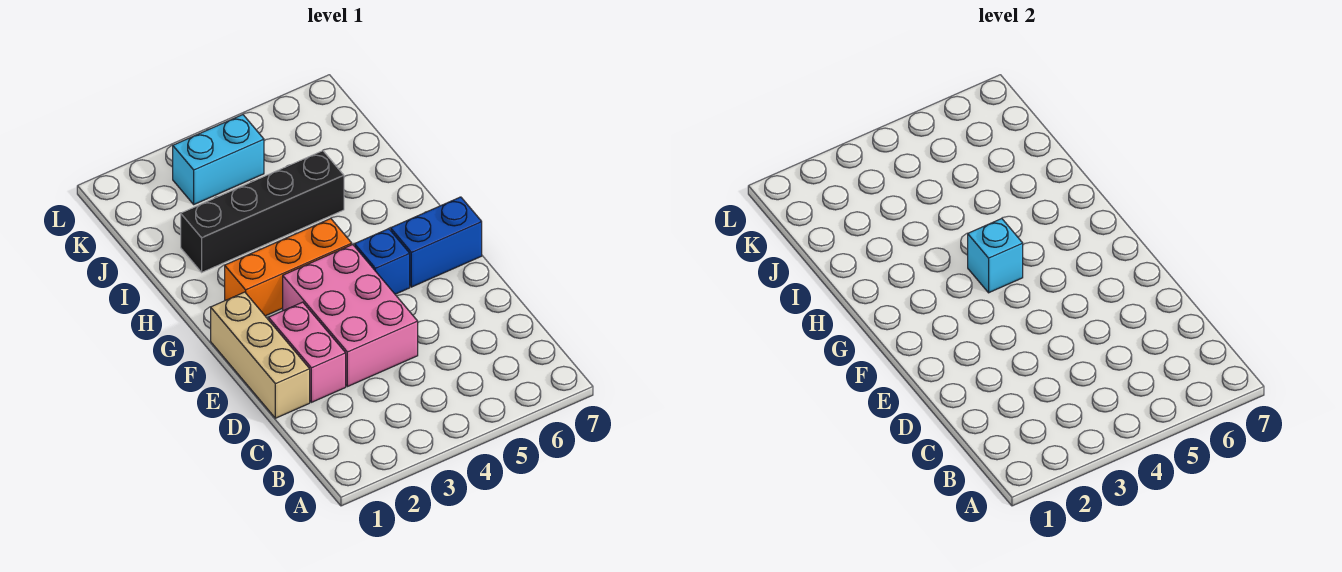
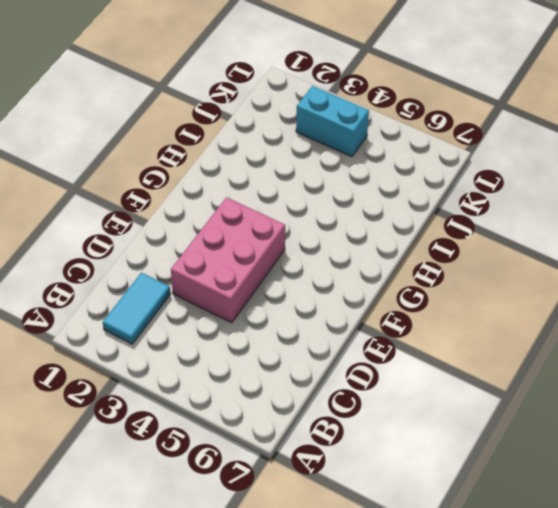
cyan 1x2 tile [103,273,170,344] -> none
none -> tan 1x3 brick [211,292,310,418]
none -> pink 1x2 brick [269,302,346,402]

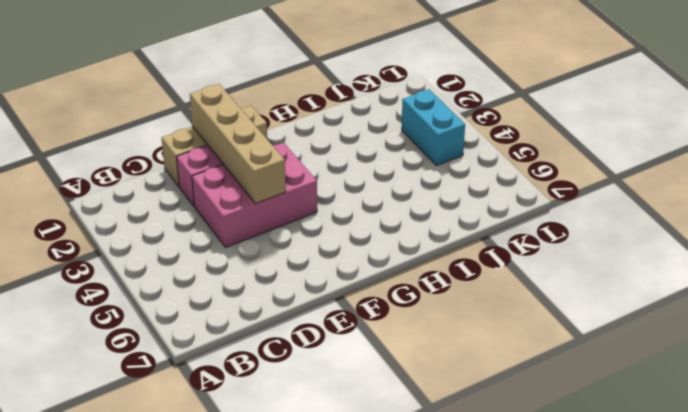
tan 1x4 brick [190,84,286,203] -> none
none -> blue 1x1 brick [355,229,410,294]
none -> blue 1x2 brick [391,197,482,287]

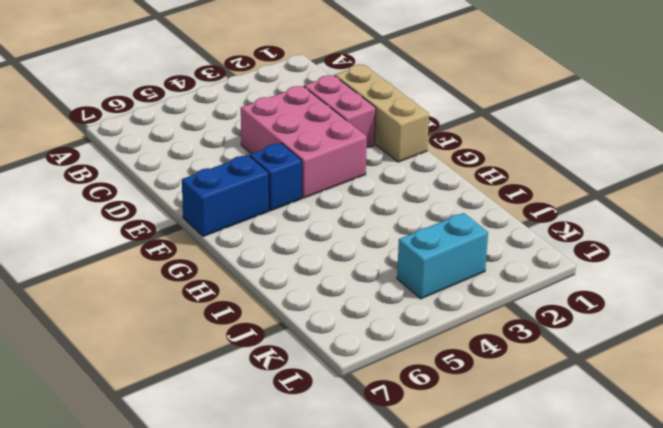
none -> orange 1x3 brick [225,218,352,316]
none -> black 1x4 brick [181,151,344,272]

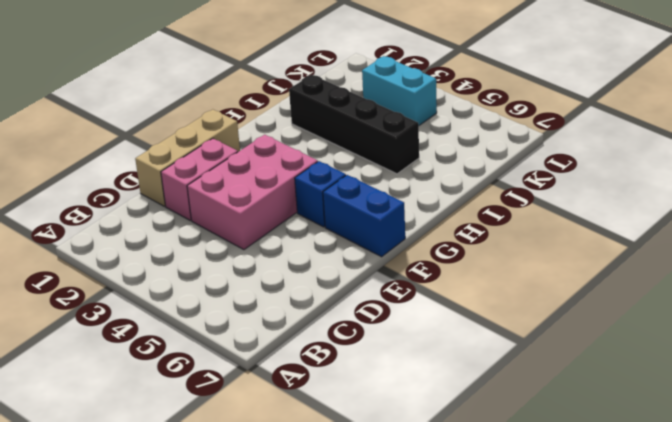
none -> orange 1x3 brick [225,218,352,316]
none -> cyan 1x1 brick [968,218,1023,293]

